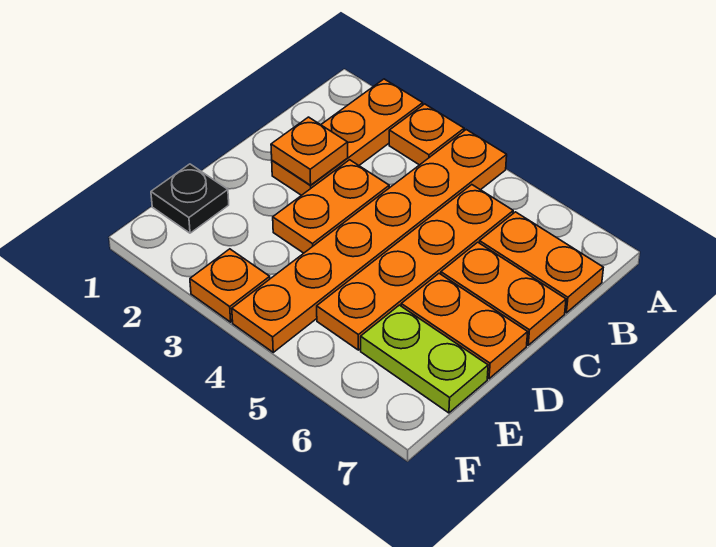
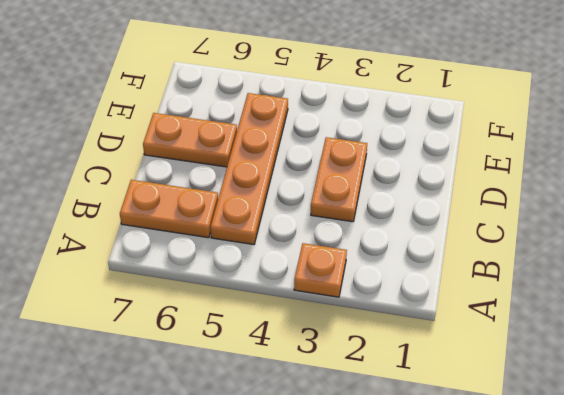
none -> orange 1x3 plate [272,79,423,195]
none -> orange 1x6 plate [232,130,507,352]
none -> orange 1x2 plate [441,242,566,345]

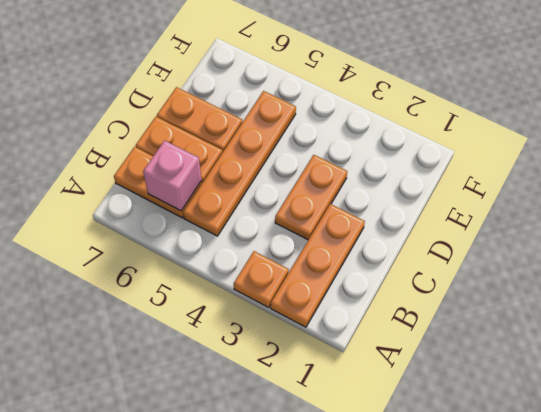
pink 1x1 brick [143,140,202,211] -> none
none -> orange 1x6 plate [232,130,507,352]
none -> black 1x1 plate [151,164,229,233]
none -> lime 1x2 plate [361,305,488,413]

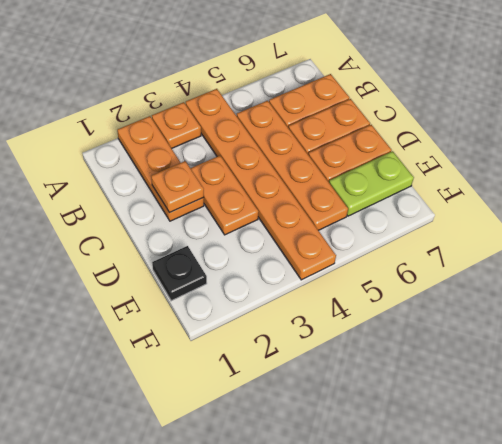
none -> orange 1x1 plate [190,249,270,322]

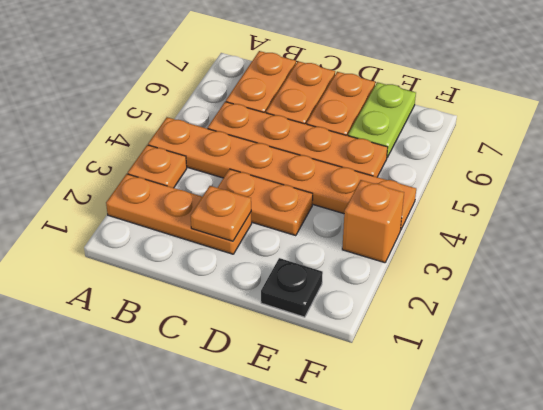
orange 1x1 brick [342,180,404,263] -> orange 1x1 plate [190,249,270,322]

